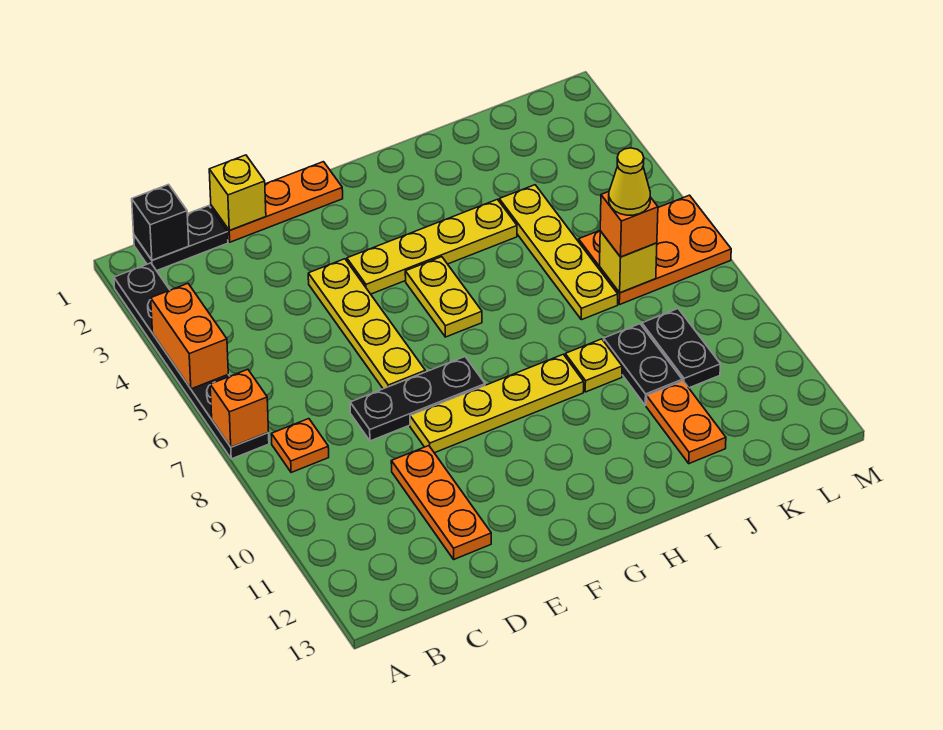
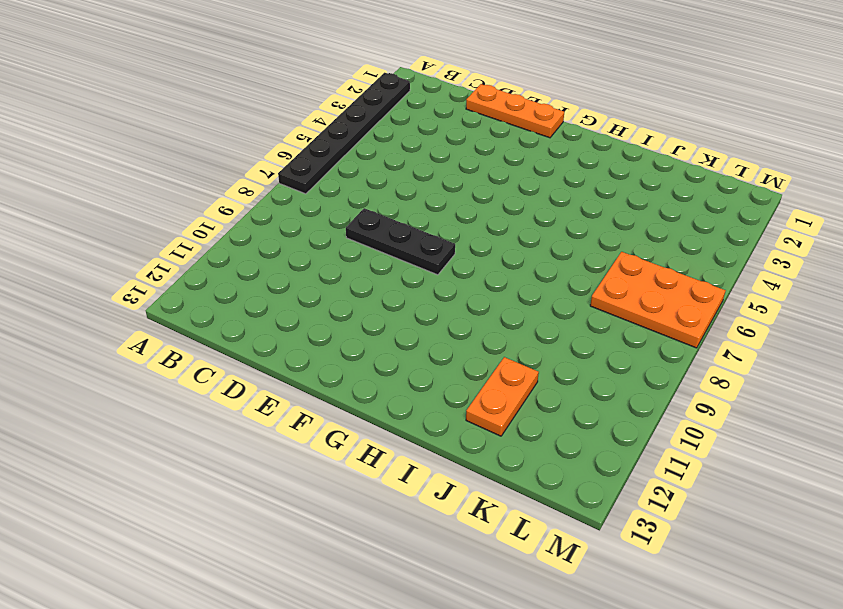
none -> black 1x2 plate [134,206,228,271]
none -> orange 1x1 plate [271,419,329,473]
none -> orange 1x3 plate [391,446,491,559]

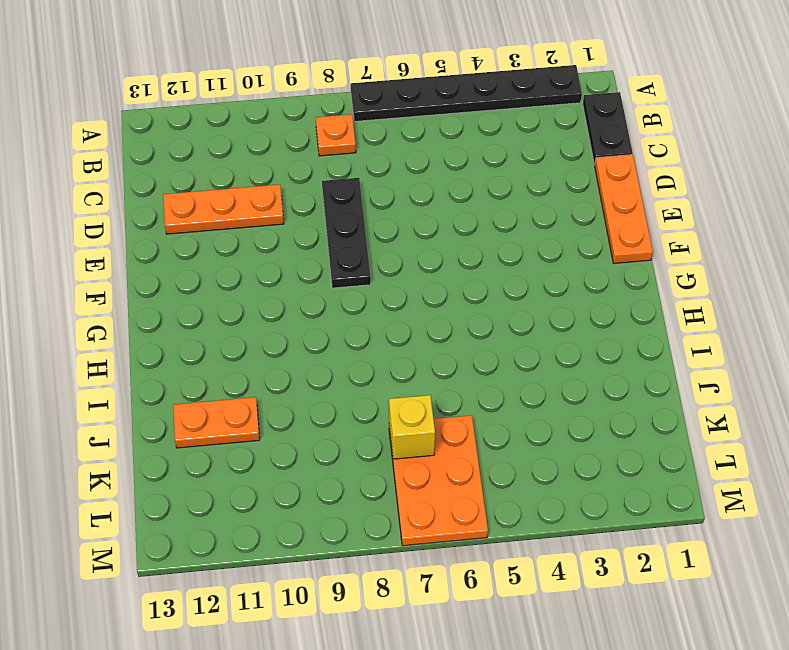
none -> yellow 1x4 plate [308,259,425,389]
none -> yellow 1x4 plate [410,354,584,453]
none -> yellow 1x4 plate [347,199,517,294]

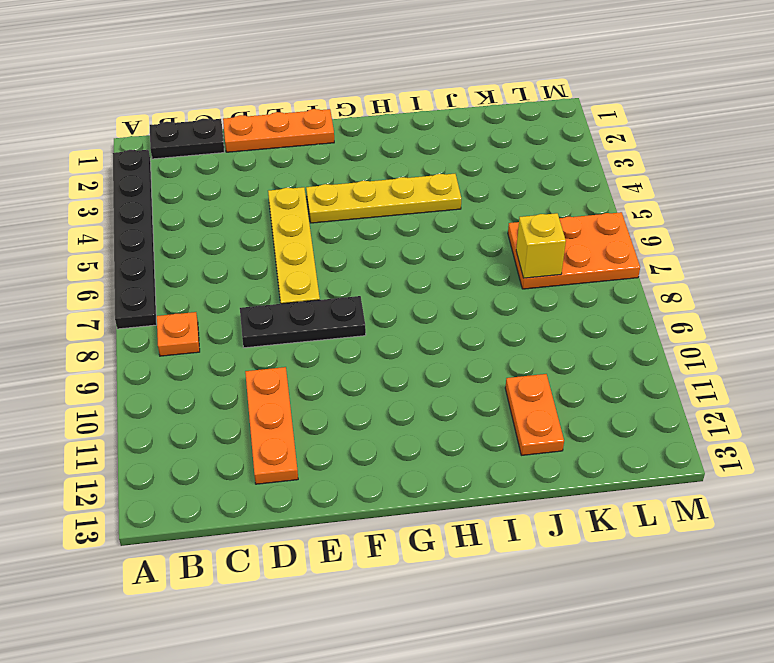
none -> yellow 1x4 plate [410,354,584,453]
none -> yellow 1x2 plate [405,257,482,337]
none -> yellow 1x1 plate [565,339,622,392]

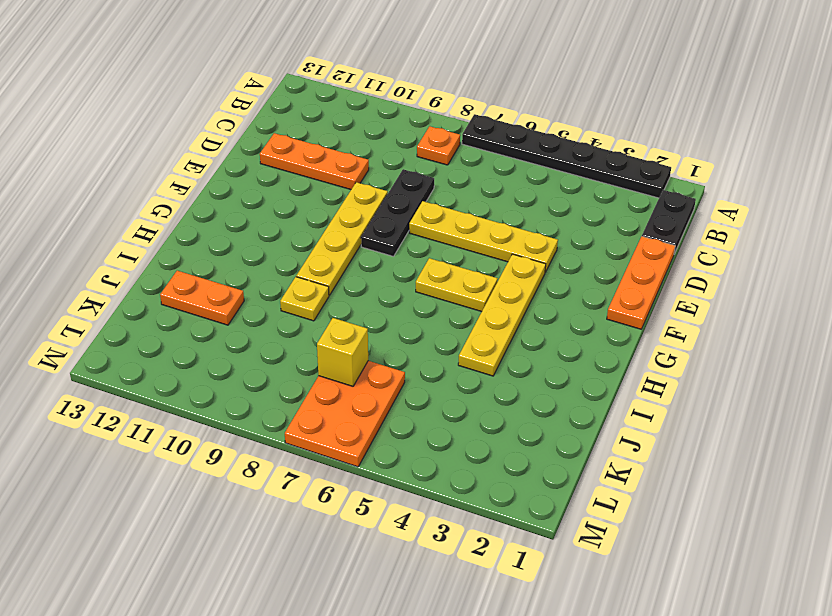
none -> yellow 1x4 plate [499,185,618,320]
none -> black 1x2 plate [604,324,682,405]
none -> black 1x2 plate [642,309,720,388]

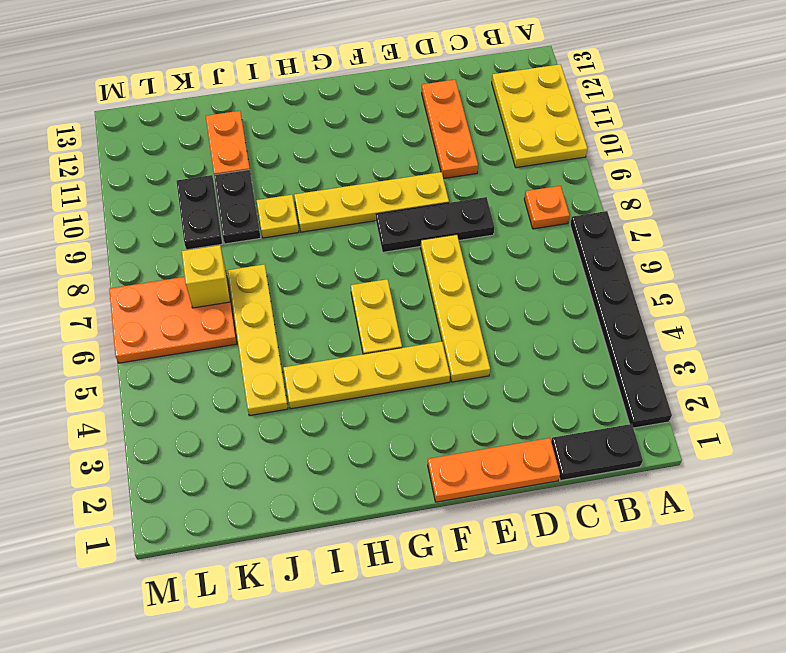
yellow 2x3 plate [492,64,587,168] -> none
none -> orange 1x2 brick [151,284,228,389]
none -> orange 1x1 brick [210,369,269,447]
none -> black 1x1 brick [132,185,189,260]

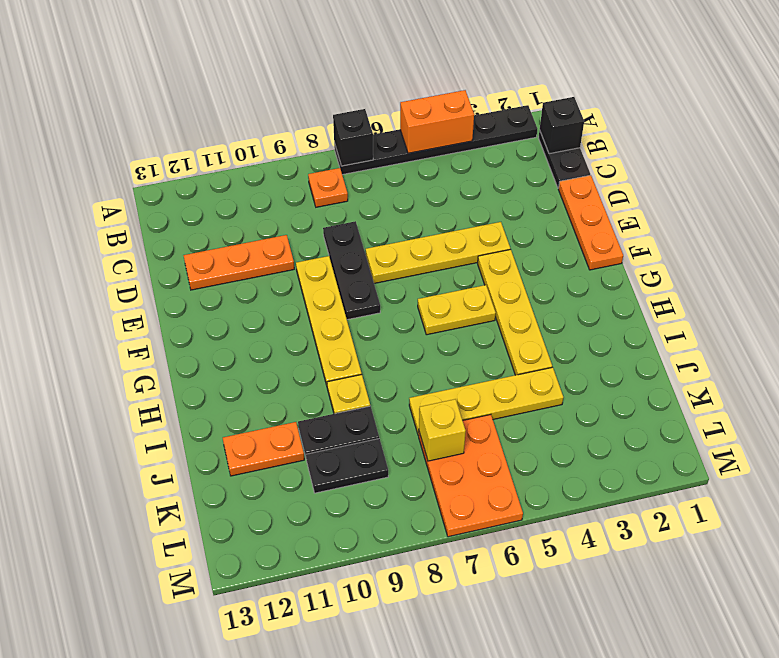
black 1x1 brick [333,109,373,166] -> orange 1x1 brick [210,369,269,447]
none -> yellow 1x1 brick [209,155,266,231]
none -> orange 1x1 brick [600,192,658,257]
none -> yellow 1x1 cone [609,148,650,215]

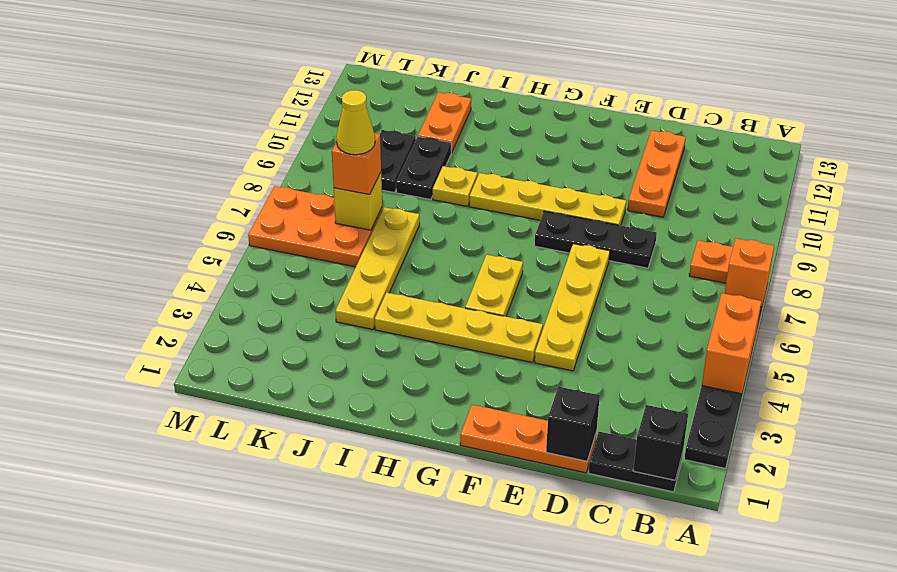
black 1x1 brick [546,387,600,461] -> yellow 1x1 brick [209,155,266,231]

